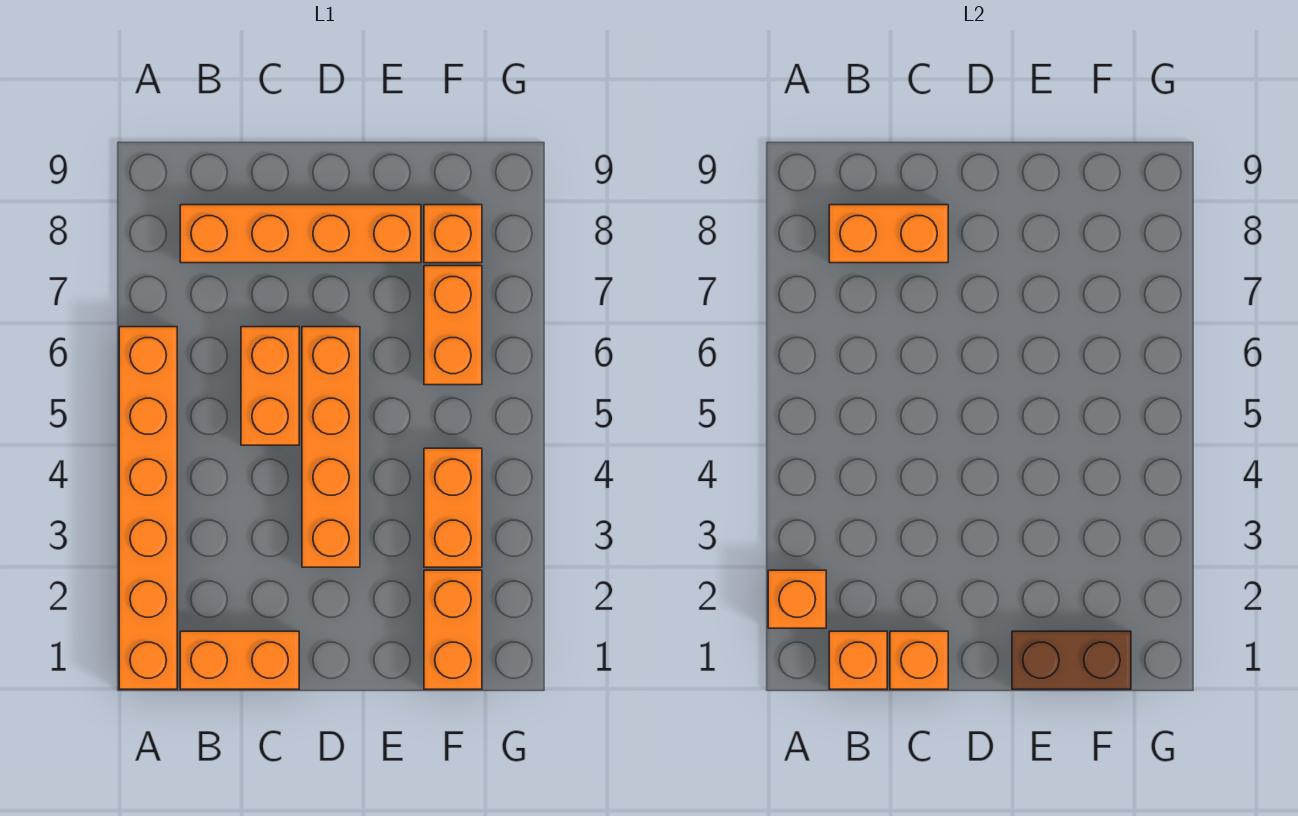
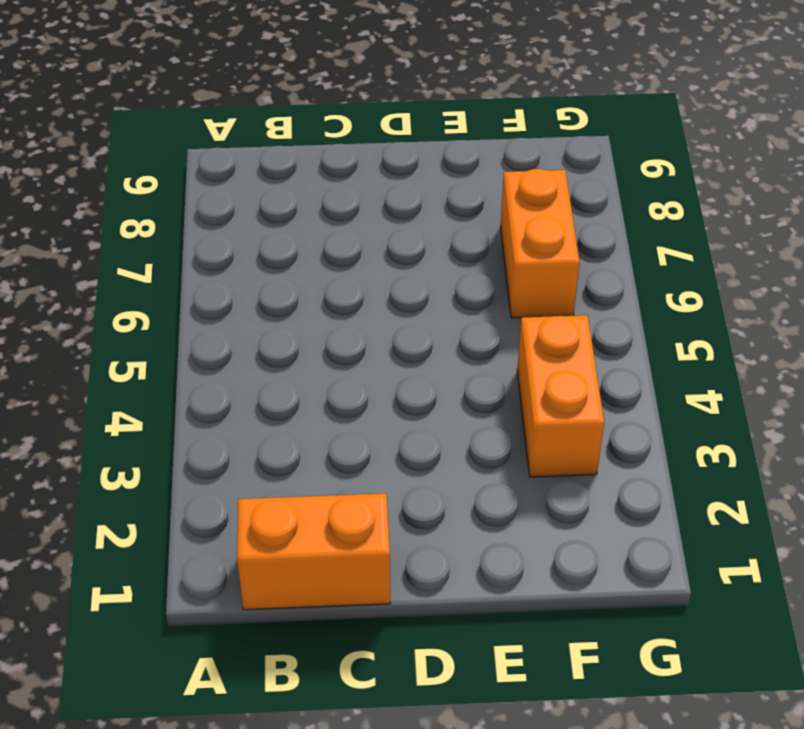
none -> orange 1x6 brick [119,327,177,689]
none -> orange 1x4 brick [180,205,421,263]
none -> orange 1x2 brick [241,327,299,445]

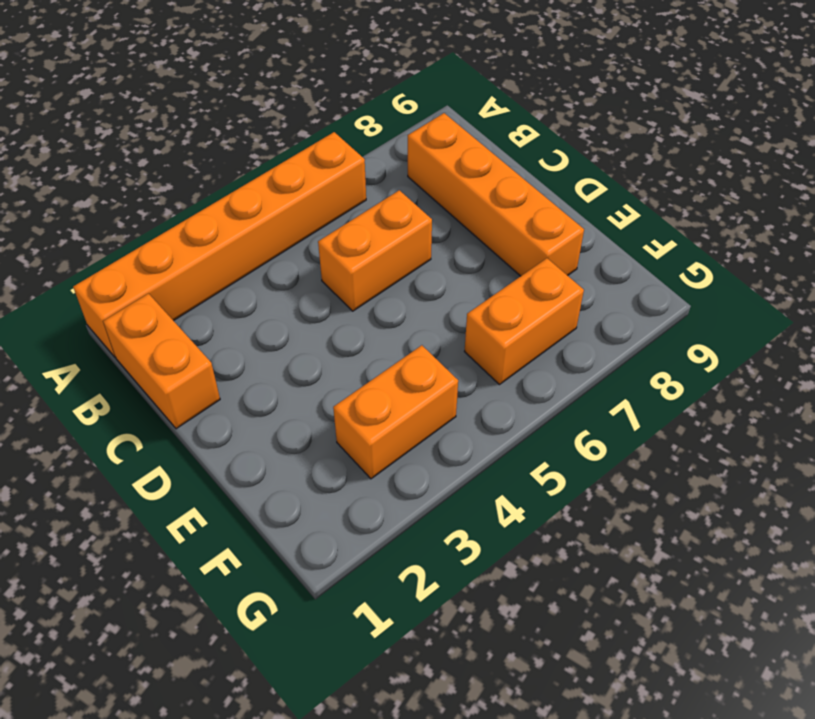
none -> orange 1x4 brick [302,327,360,567]
none -> orange 1x2 brick [424,570,482,689]
none -> orange 1x1 brick [424,205,482,263]

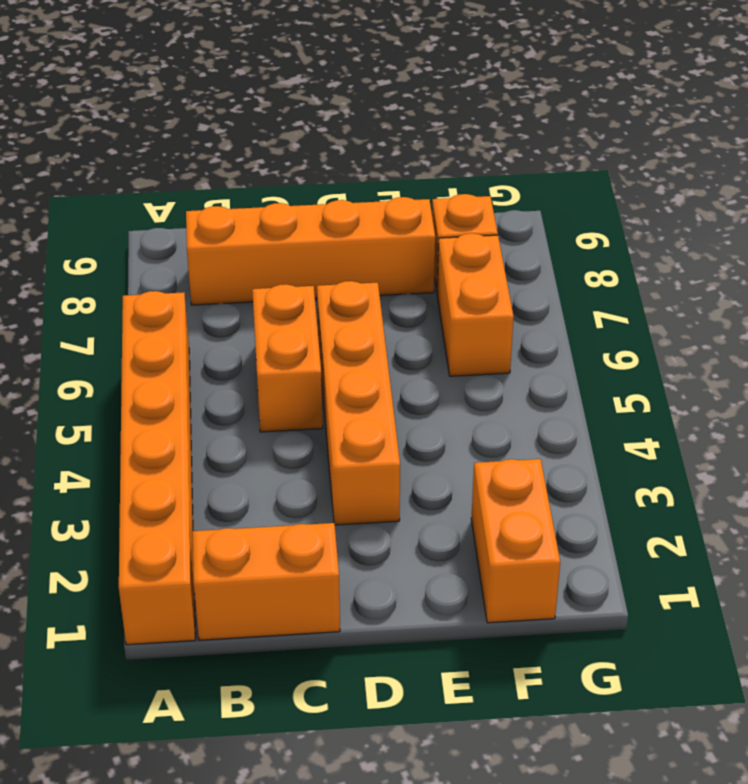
none -> orange 1x2 brick [424,448,482,567]
none -> orange 1x1 brick [768,570,826,628]
none -> orange 1x1 brick [829,631,887,689]

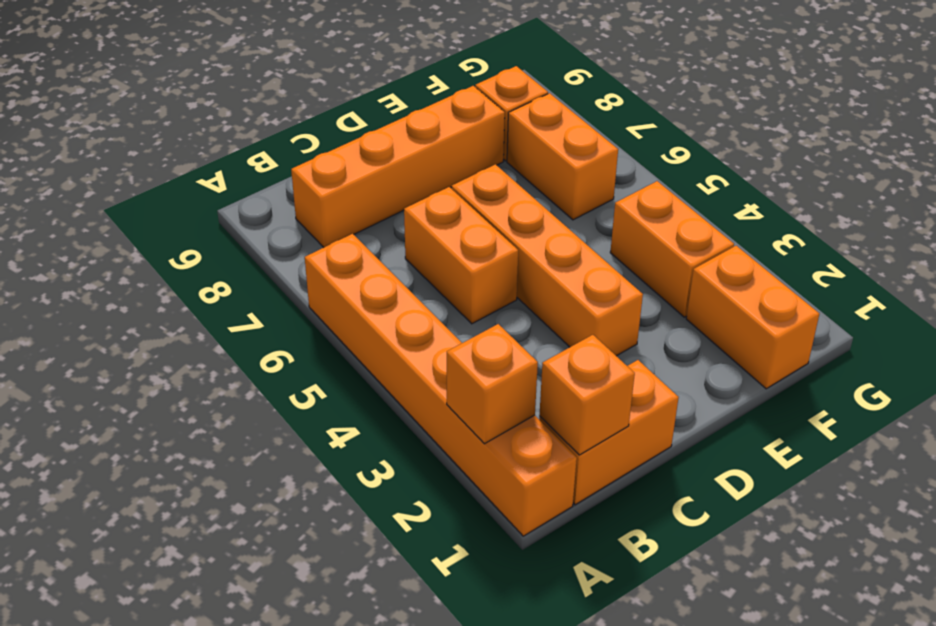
none -> orange 1x2 brick [829,205,948,263]
none -> orange 1x1 brick [890,631,948,689]
none -> brown 1x2 brick [1012,631,1131,689]

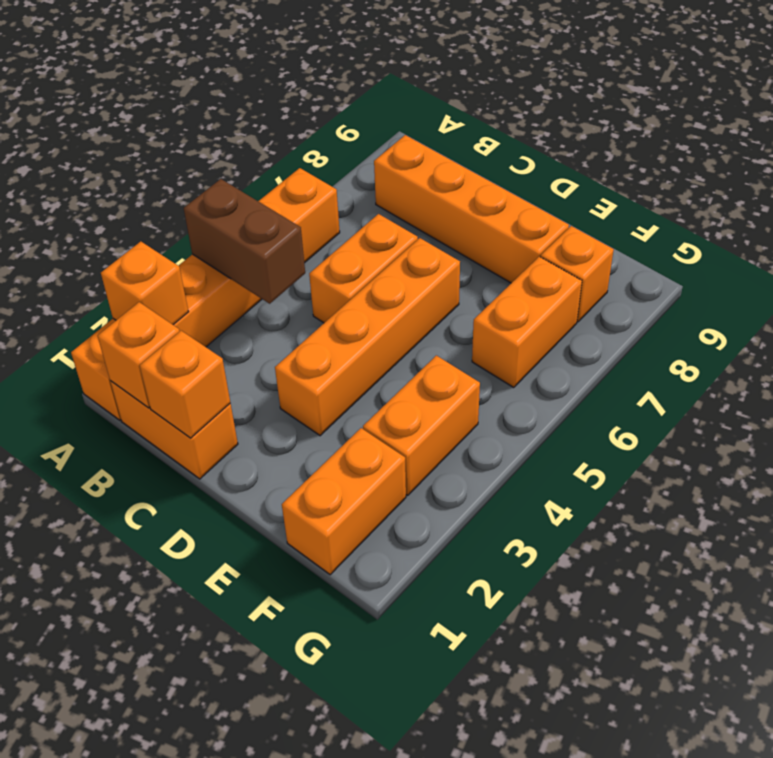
brown 1x2 brick [184,179,305,304] -> brown 1x2 brick moved to [1012,631,1131,689]
none -> orange 1x2 brick [829,205,948,263]

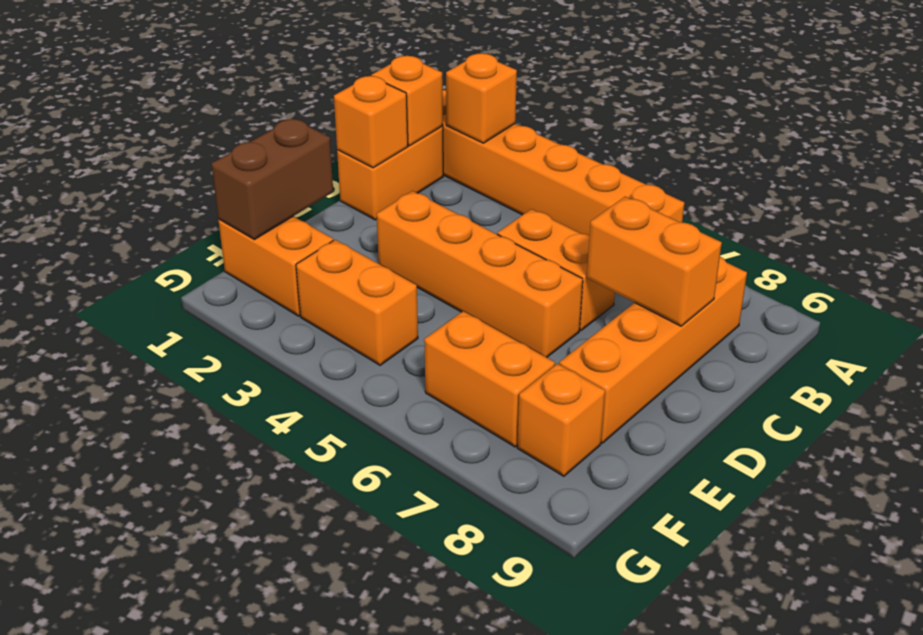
orange 1x2 brick [587,197,722,326] -> orange 1x2 brick turned to [829,205,948,263]

